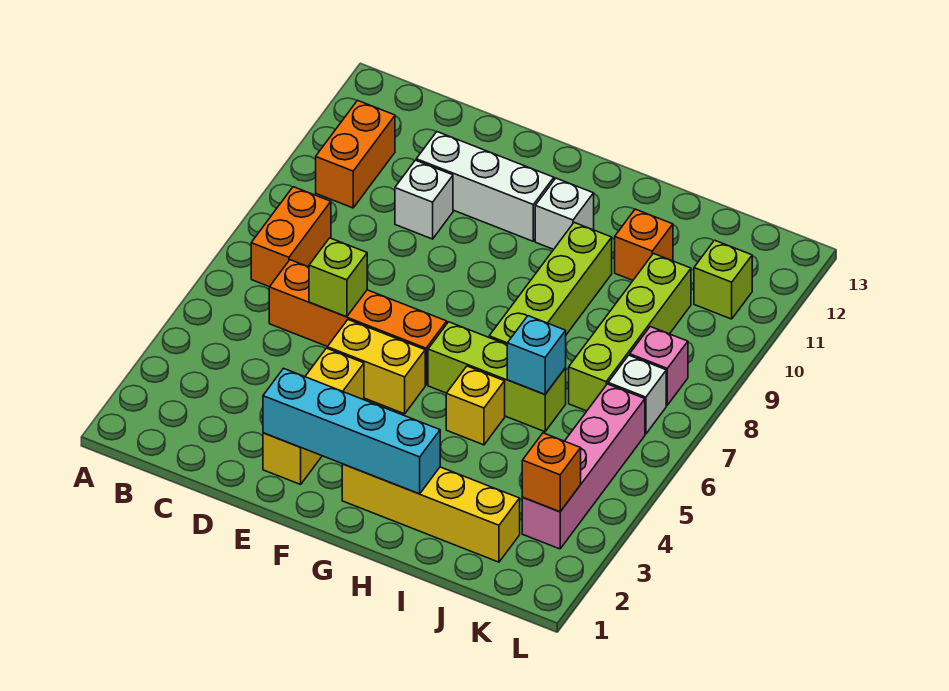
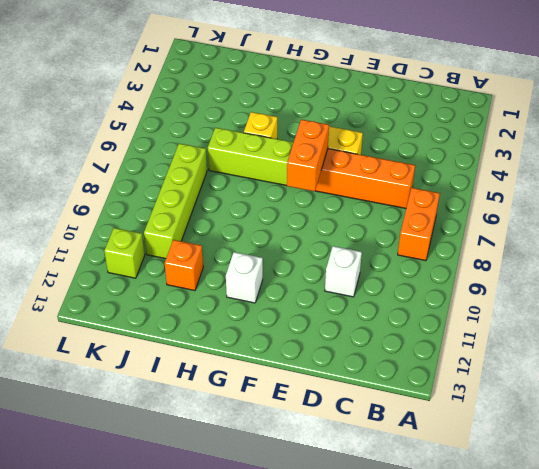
orange 1x2 brick [287,119,329,191] -> orange 1x2 brick moved to [316,101,395,208]
none -> white 1x3 brick [416,132,554,241]
none -> yellow 1x3 brick [263,348,364,484]
none -> yellow 1x4 brick [342,464,520,562]

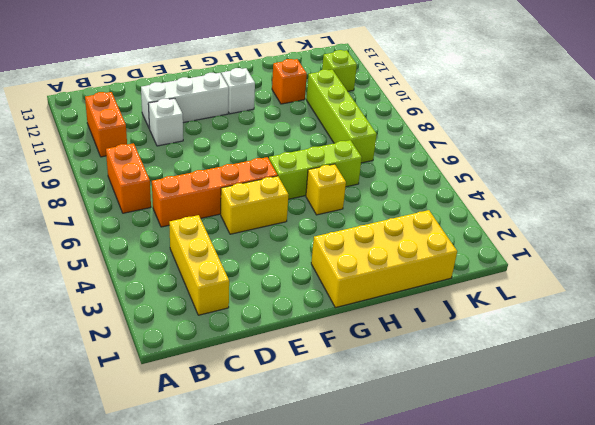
yellow 1x3 brick [169,215,229,315] -> yellow 1x3 brick moved to [263,348,364,484]
yellow 2x4 brick [311,210,457,308] -> yellow 1x4 brick [342,464,520,562]
none -> lime 1x4 brick [489,223,612,344]
none -> pink 1x4 brick [522,384,645,549]
none -> white 1x1 brick [608,355,666,434]

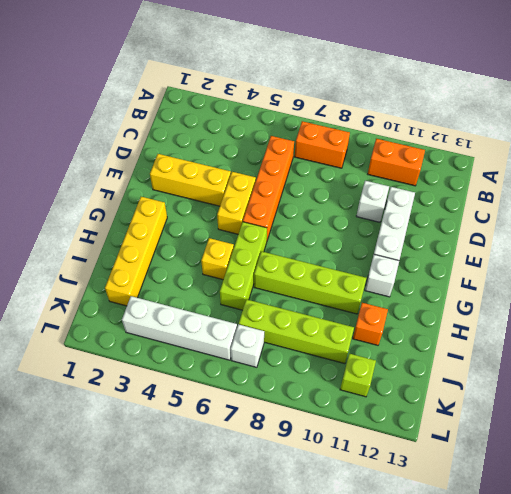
white 1x4 brick [122,296,237,360] -> pink 1x4 brick [522,384,645,549]
none -> pink 1x1 brick [630,327,688,405]
none -> lime 1x1 brick [309,238,367,317]
none -> cyan 1x4 brick [263,368,440,494]

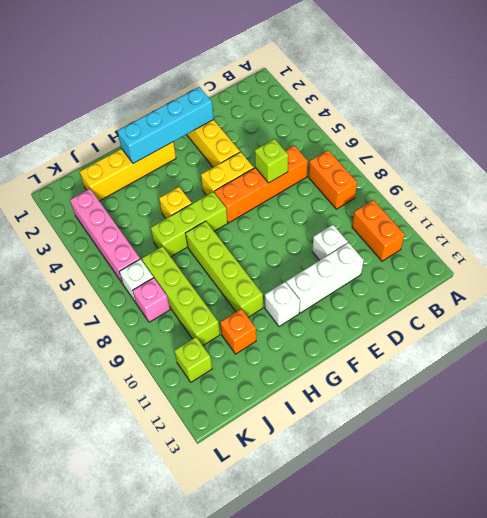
none -> cyan 1x1 brick [507,316,566,394]
none -> orange 1x1 brick [522,433,581,512]

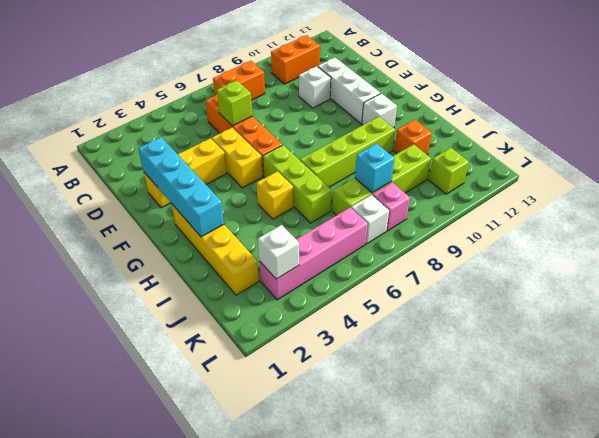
cyan 1x1 brick [355,144,395,193] -> cyan 1x1 brick moved to [507,316,566,394]
white 1x1 brick [258,225,299,279] -> orange 1x1 brick [522,433,581,512]

